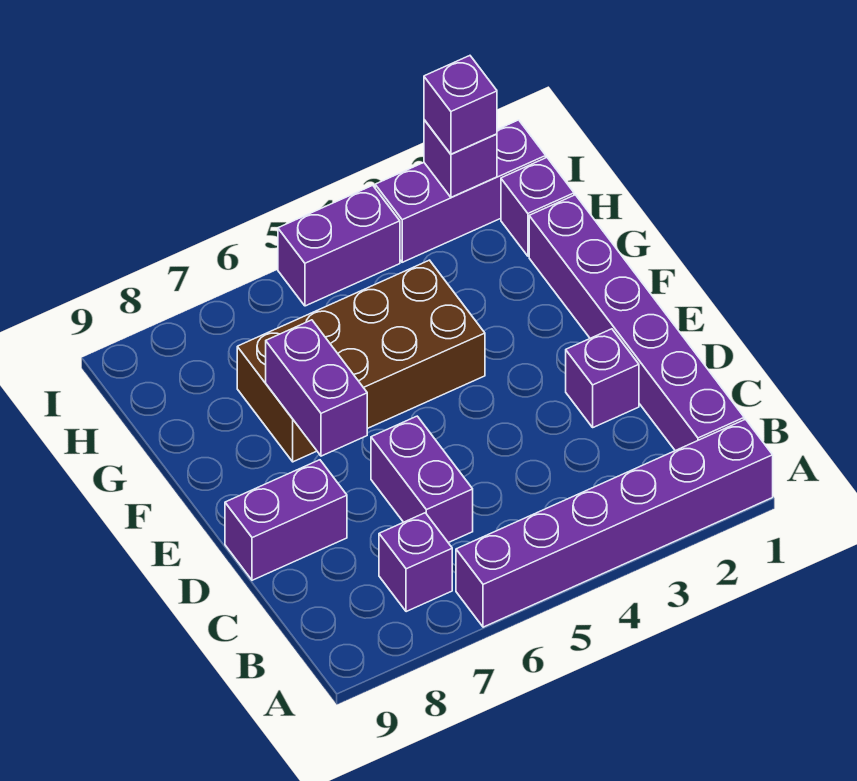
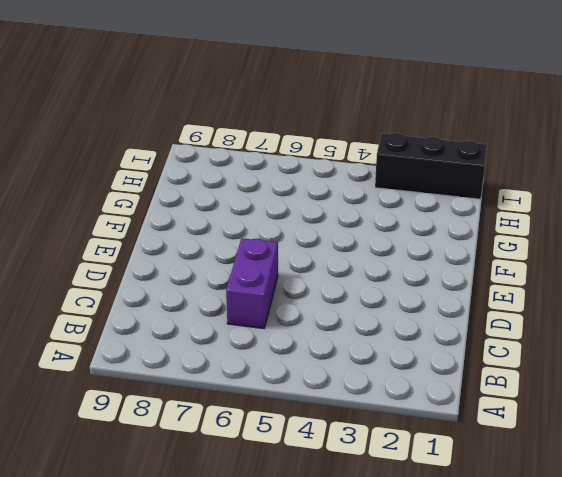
black 1x3 brick [375,133,487,199] -> purple 1x3 brick [375,120,546,262]
none -> purple 1x6 brick [456,419,773,627]
none -> purple 1x6 brick [529,195,744,451]
none -> purple 1x1 brick [379,513,452,612]

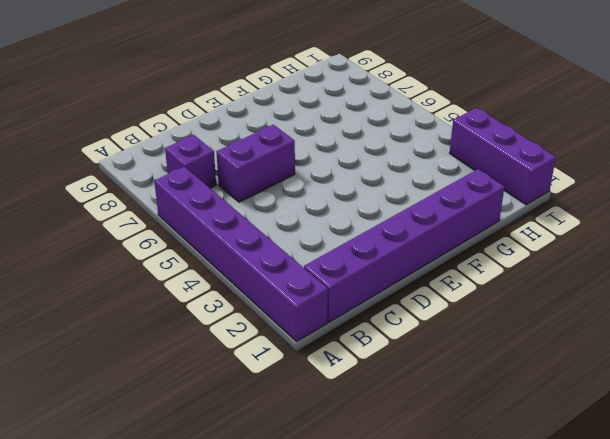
none -> purple 1x1 brick [566,329,639,427]
none -> purple 1x2 brick [225,460,347,580]
none -> brown 2x4 brick [237,260,485,462]

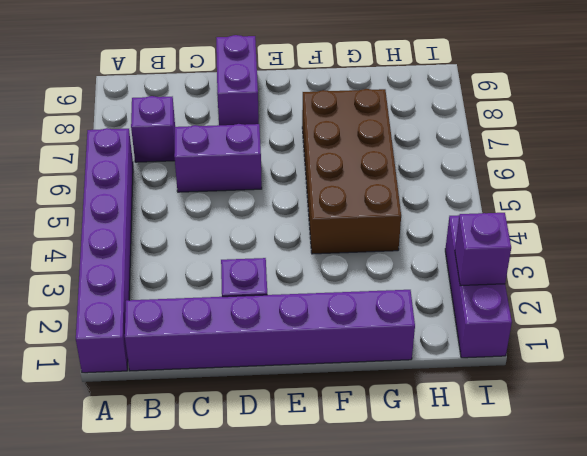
none -> purple 1x1 brick [501,158,574,256]
none -> purple 1x2 brick [278,185,400,306]
none -> purple 1x2 brick [266,320,367,456]

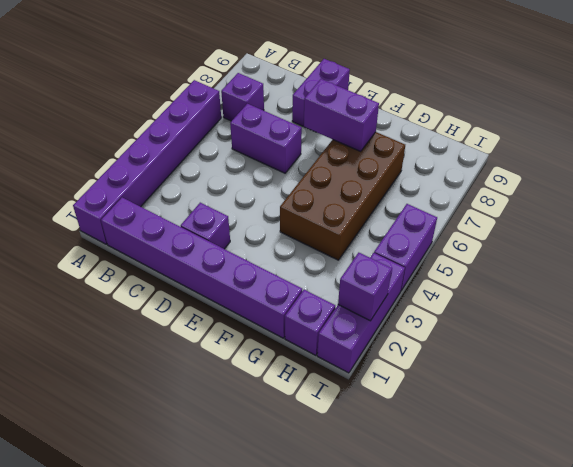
none -> purple 1x1 brick [424,56,497,154]

